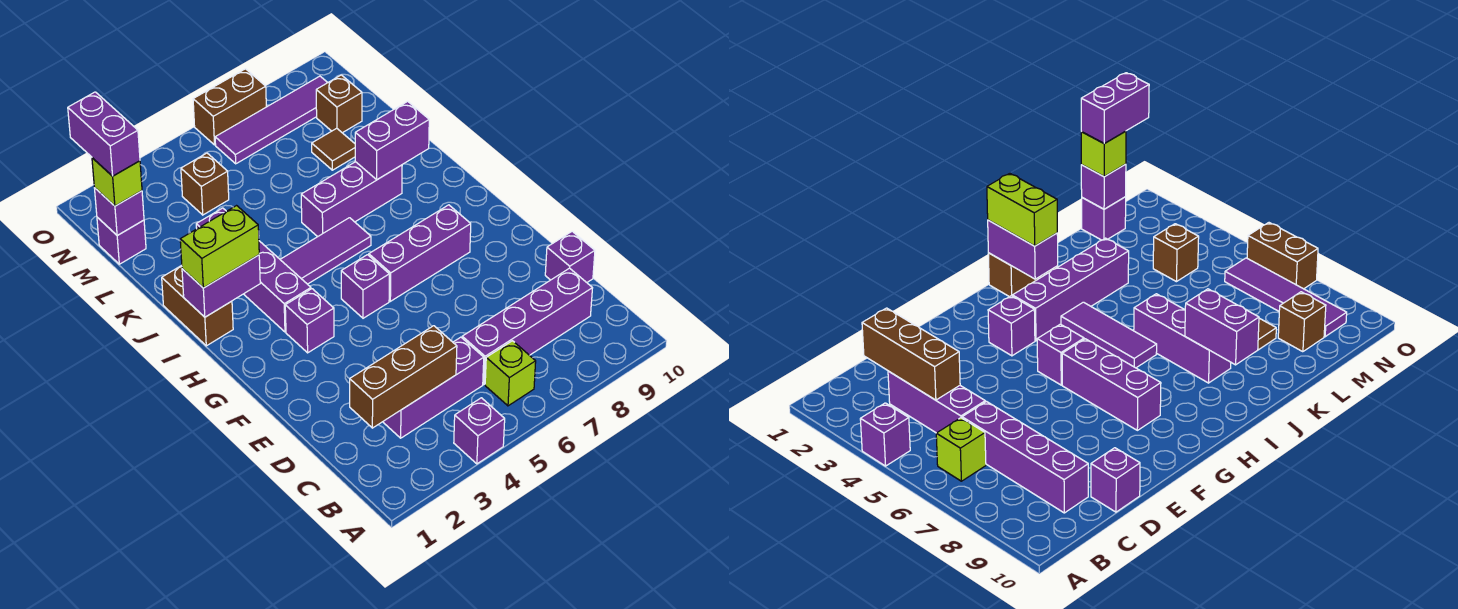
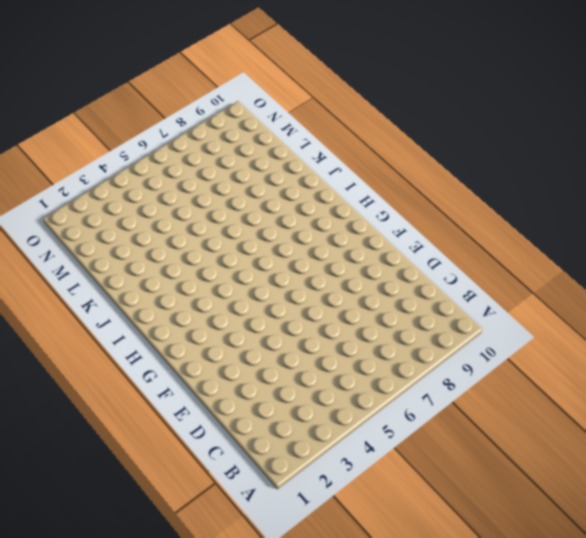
none -> purple 1x1 brick [454,398,505,464]
none -> lime 1x1 brick [485,341,536,406]
none -> purple 1x3 brick [383,337,484,438]

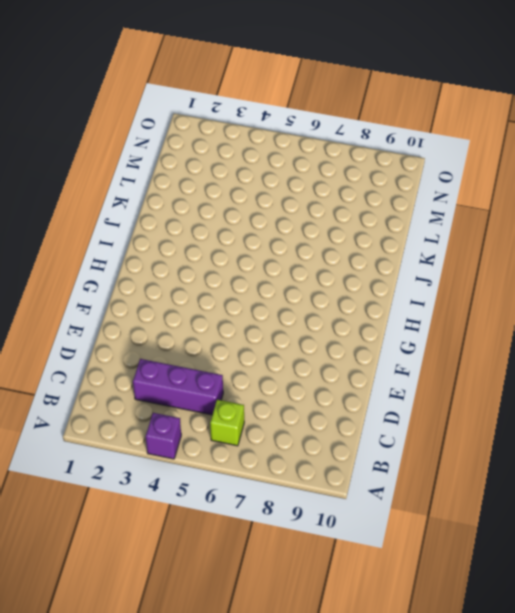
none -> purple 1x4 brick [462,268,592,384]
none -> purple 1x1 brick [545,231,595,282]
none -> purple 1x1 brick [285,289,334,353]

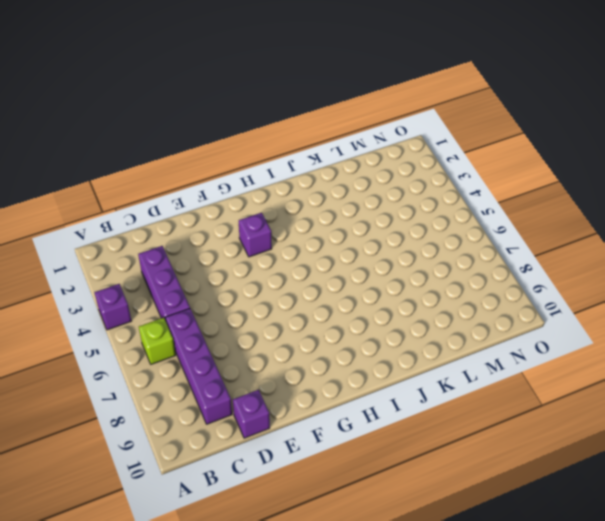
none -> purple 1x1 brick [341,255,389,318]
none -> purple 1x3 brick [369,205,471,301]
none -> purple 1x4 brick [196,208,311,332]

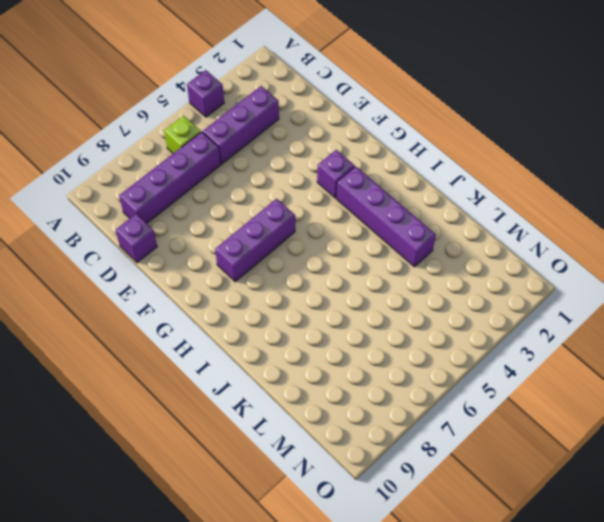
none -> purple 1x1 brick [341,255,389,318]
none -> brown 1x2 brick [162,265,233,346]
none -> purple 1x3 tile [280,218,371,284]

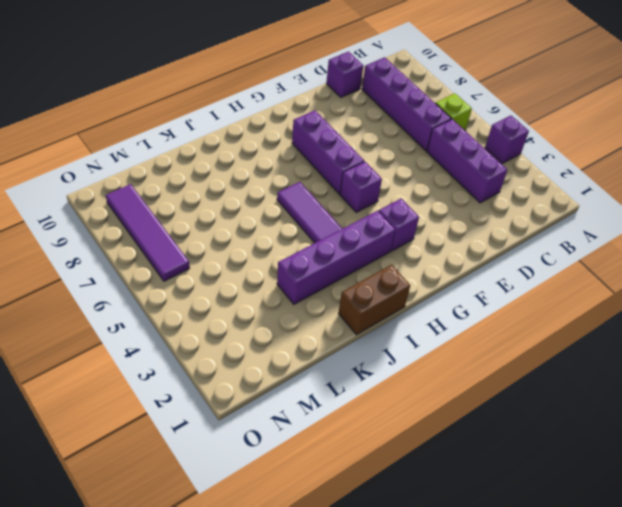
none -> purple 1x3 brick [301,162,402,237]
none -> brown 1x1 tile [312,128,355,170]
none -> purple 1x1 brick [97,217,146,264]

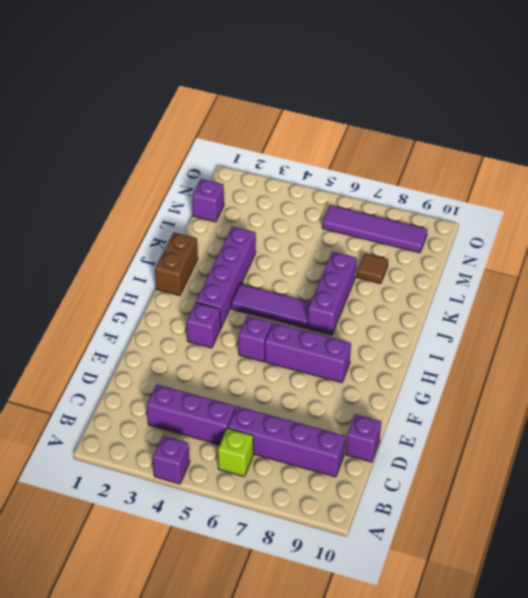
purple 1x3 brick [308,251,356,335] -> purple 1x3 brick turned to [301,162,402,237]
none -> brown 1x1 brick [181,153,229,215]
none -> brown 1x1 brick [316,75,362,133]
none -> brown 1x2 brick [193,69,266,145]

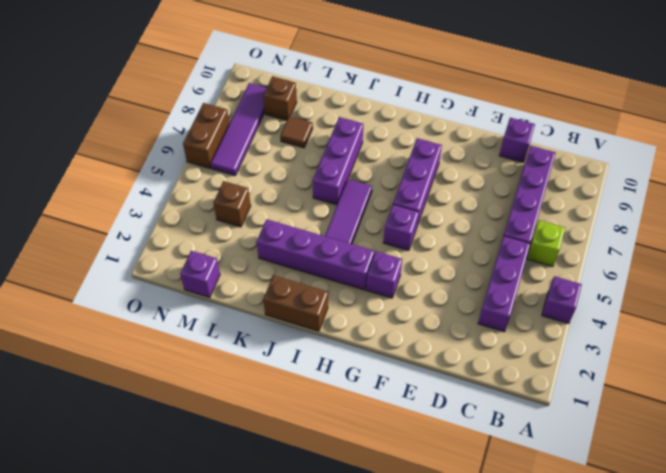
none -> brown 1x3 brick [350,326,457,428]
none -> purple 1x2 brick [182,255,260,317]
none -> purple 1x2 brick [355,101,429,180]

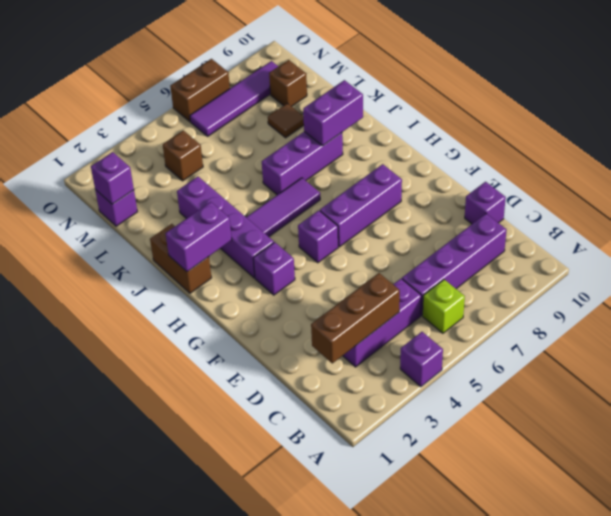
none -> lime 1x2 brick [180,206,259,288]
none -> lime 1x1 brick [92,158,142,206]
none -> purple 1x2 brick [68,92,140,176]

